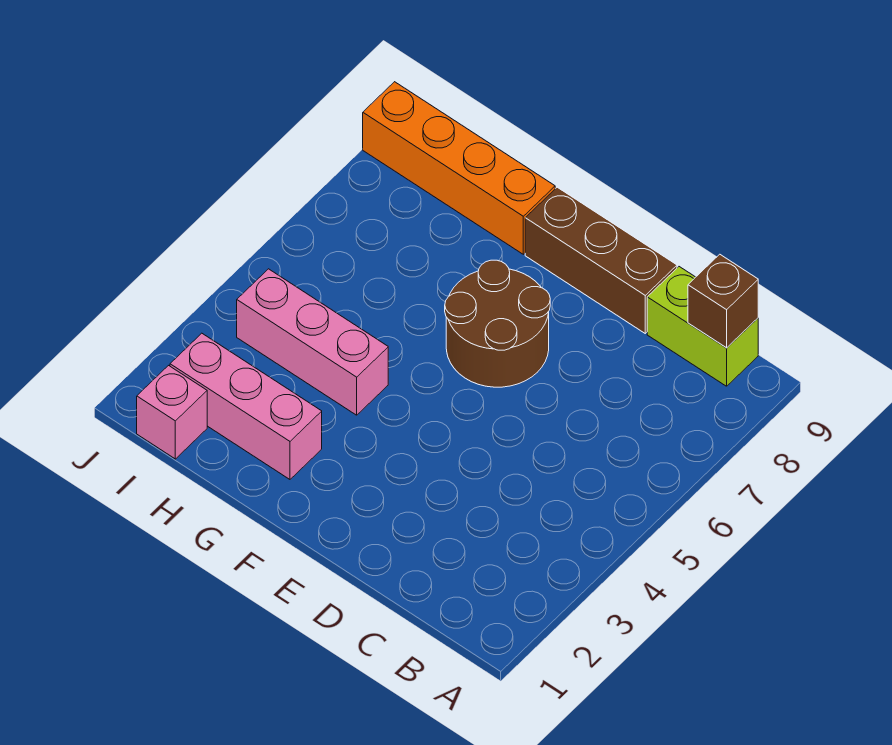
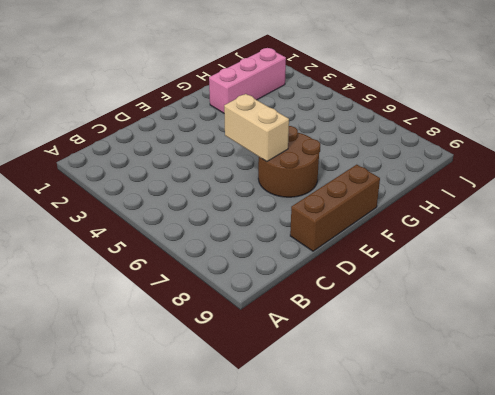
tan 1x2 brick [224,94,289,162] -> none
none -> lime 1x2 brick [647,267,758,386]
none -> pink 1x3 brick [237,269,388,415]

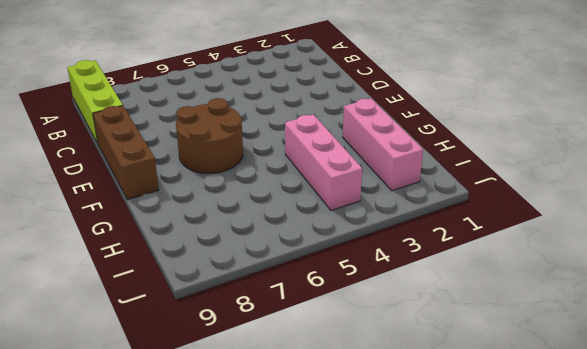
lime 1x3 brick [67,60,123,143] -> lime 1x2 brick [647,267,758,386]
none -> orange 1x4 brick [363,82,555,254]
none -> pink 1x1 brick [137,366,207,459]

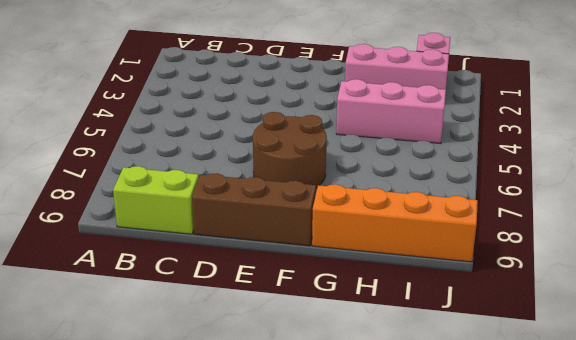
none -> brown 1x1 brick [688,254,758,348]

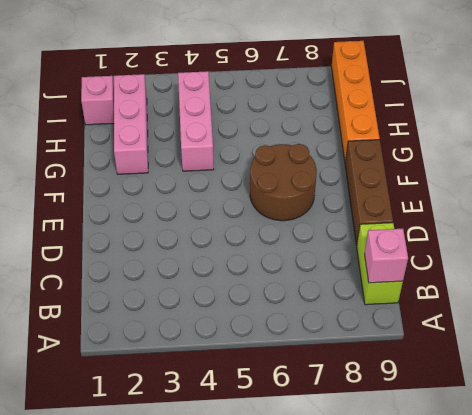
pink 1x1 brick [365,229,408,283] -> brown 1x1 brick [688,254,758,348]

